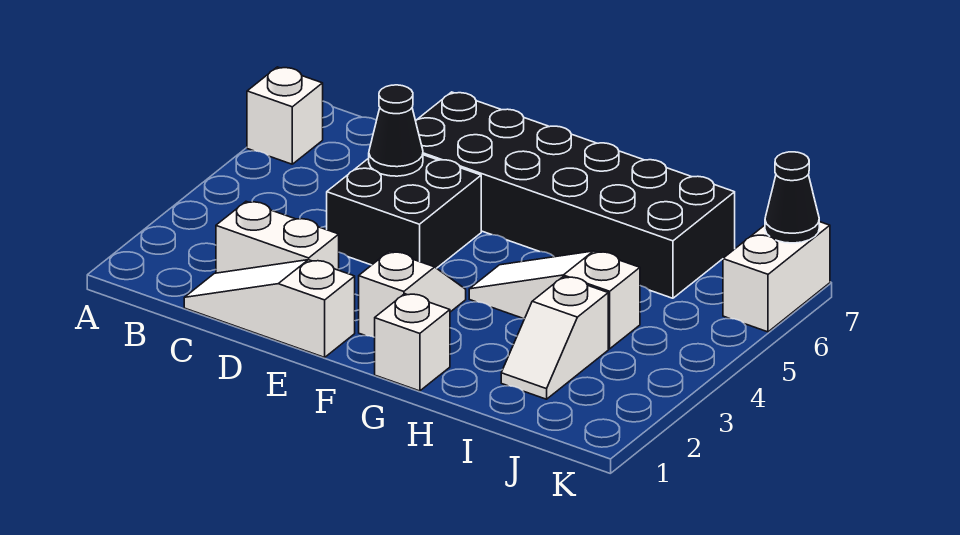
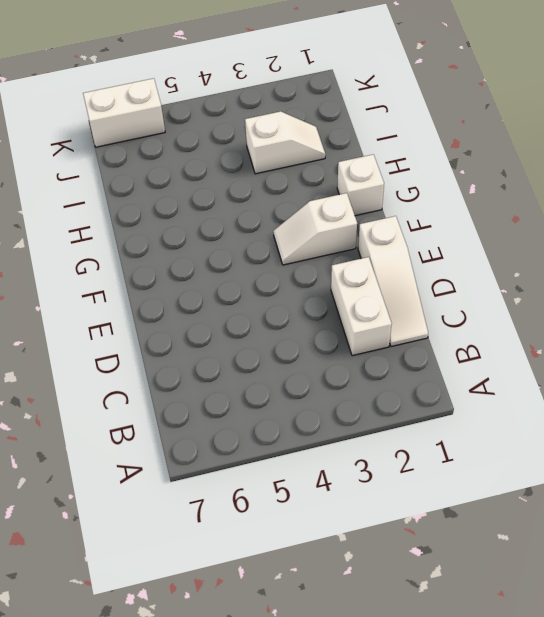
none -> white 1x1 brick [247,67,323,164]
none -> black 2x2 brick [327,155,481,268]
none -> black 2x6 brick [416,92,735,298]

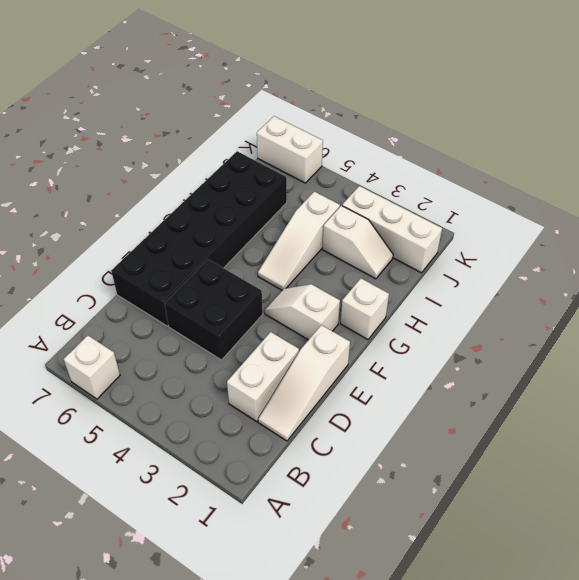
white 1x3 brick [342,186,442,273] -> none
none -> black 1x1 cone [369,85,423,176]
none -> black 1x1 cone [765,152,819,243]

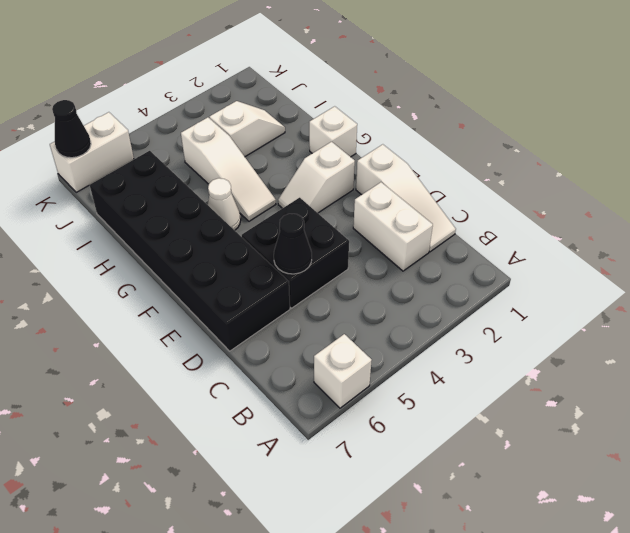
white 1x1 cone [208,178,241,230] -> none

